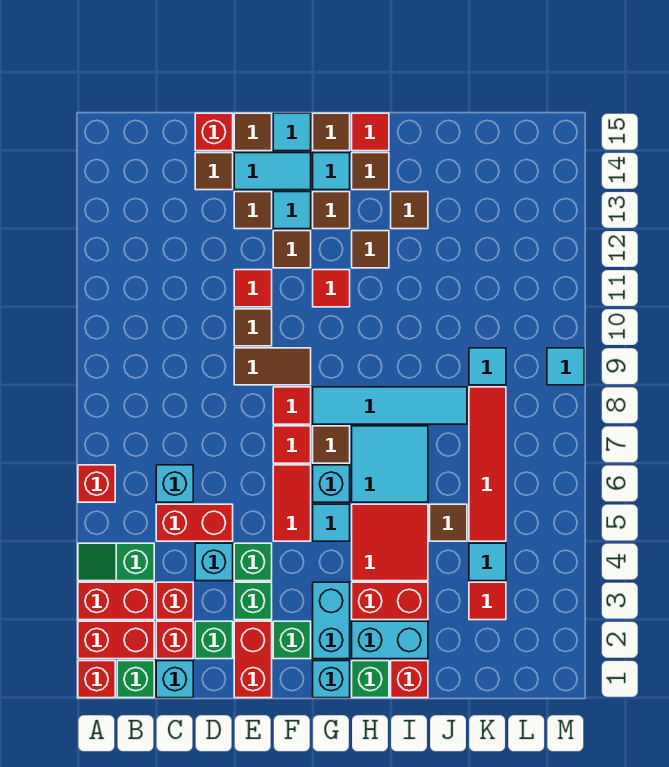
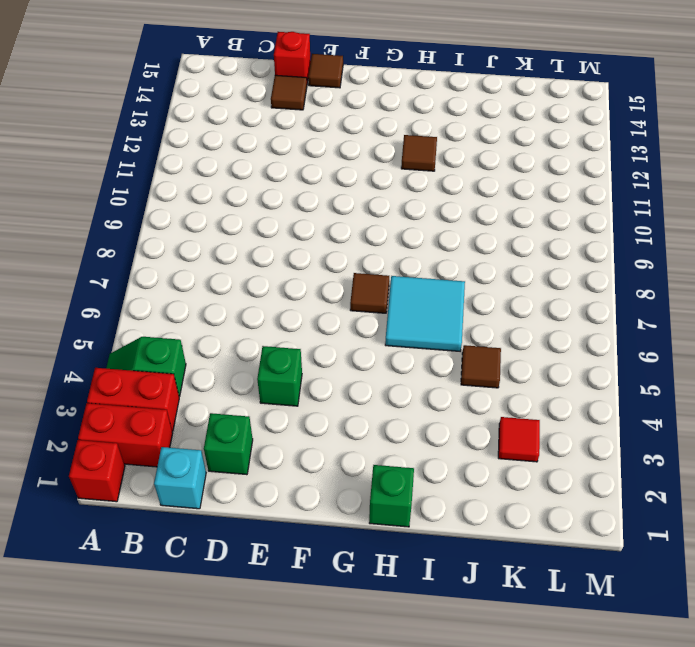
none -> red 1x1 brick [78,465,115,502]
none -> green 1x1 brick [117,661,154,698]
none -> red 1x1 brick [156,621,193,659]
none -> red 1x1 brick [156,582,193,620]

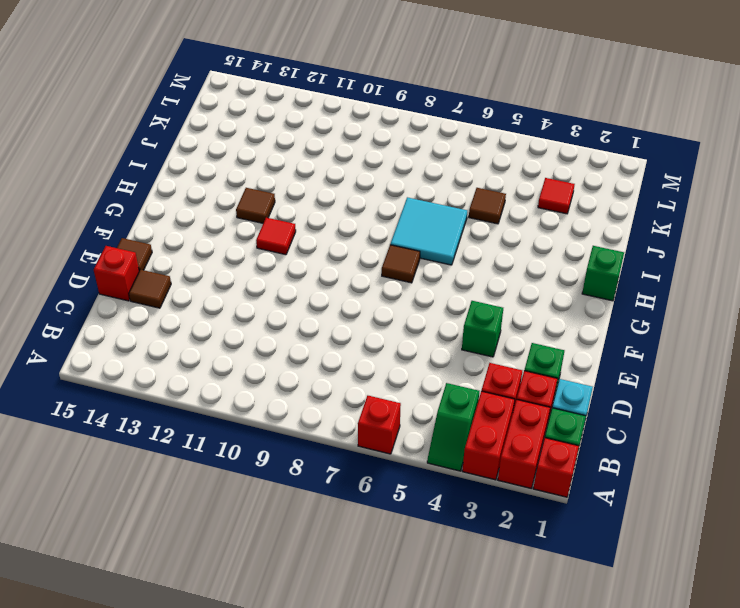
none -> red 1x2 brick [156,504,233,541]
none -> cyan 1x1 brick [156,465,193,502]
none -> cyan 1x1 brick [195,543,233,581]
none -> red 1x2 brick [234,621,272,698]

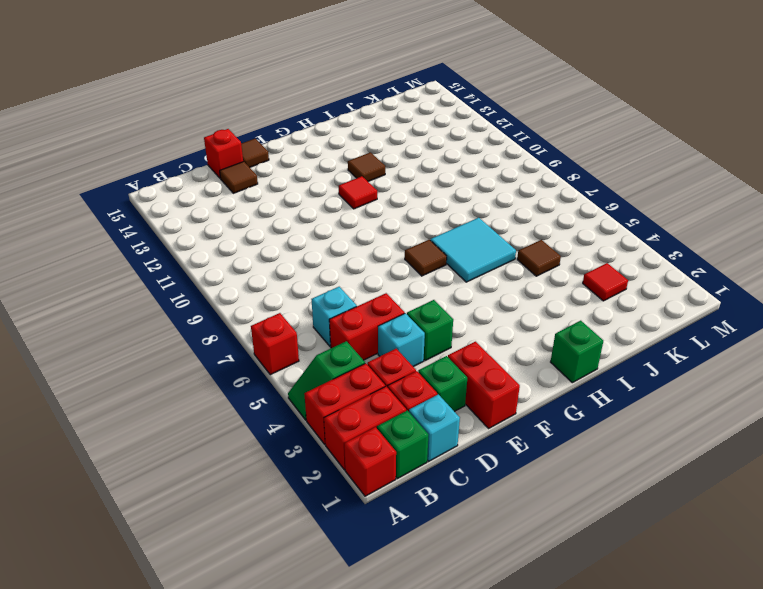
none -> green 1x1 brick [234,582,272,620]
none -> brown 1x2 tile [234,348,311,385]
none -> brown 1x1 tile [234,309,272,346]
none -> red 1x1 tile [234,270,272,307]

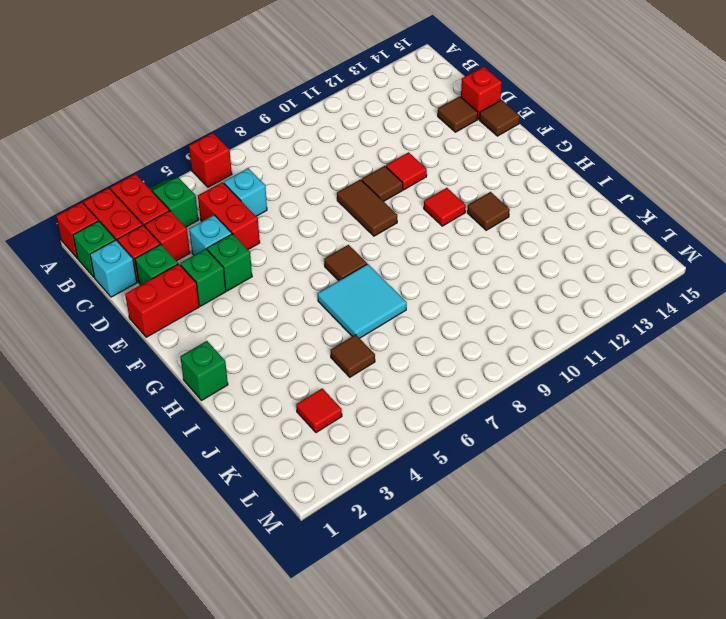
none -> brown 1x1 tile [234,192,272,229]
none -> cyan 1x2 tile [234,153,311,190]
none -> green 1x1 brick [273,621,311,659]
none -> red 1x2 tile [273,465,311,541]

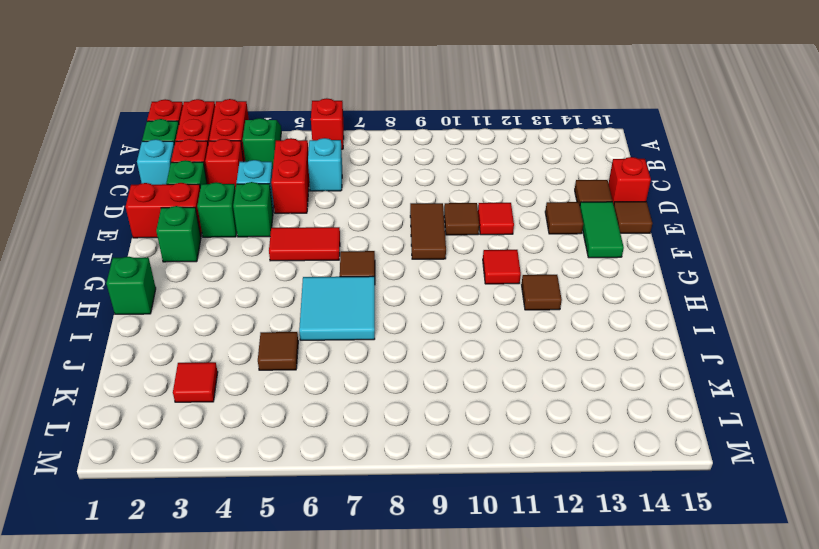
green 1x2 tile [580,202,624,258] -> cyan 1x2 tile [234,153,311,190]
none -> red 1x1 tile [273,426,311,463]
none -> red 1x1 tile [273,387,311,424]
none -> brown 1x1 tile [273,231,311,268]
none -> cyan 1x1 tile [273,192,311,229]

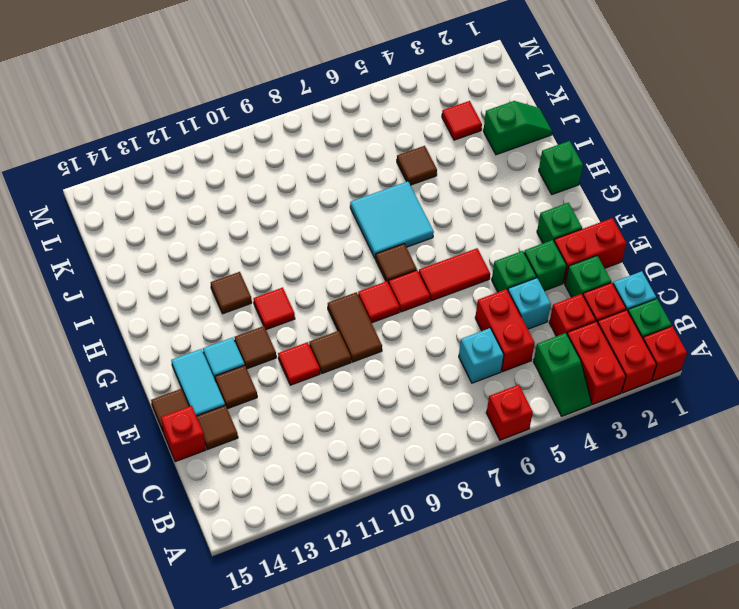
green 1x2 slope [483,101,552,155] -> none
none -> cyan 1x1 tile [273,113,311,151]
none -> cyan 1x1 brick [313,661,350,698]
none -> cyan 1x2 brick [313,582,350,659]
none -> cyan 1x1 tile [313,504,350,541]

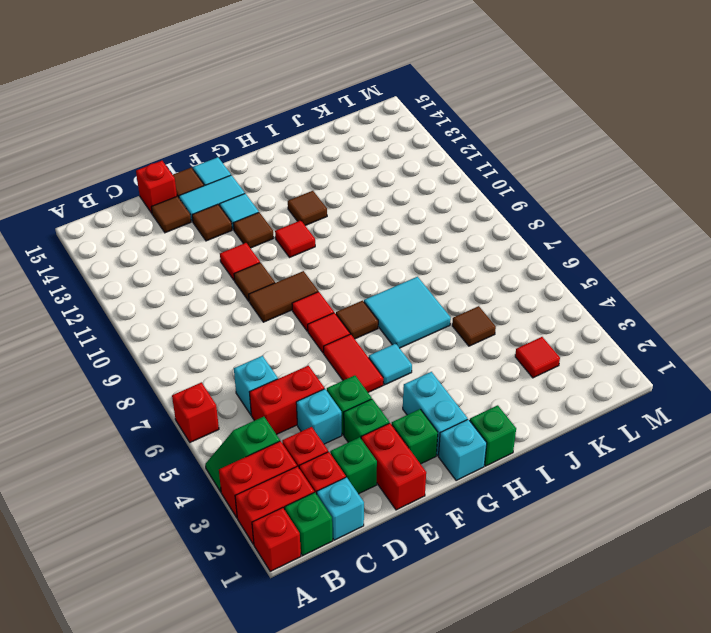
none -> cyan 1x1 brick [313,465,350,502]
none -> cyan 1x4 tile [313,387,467,424]
none -> brown 1x1 tile [313,192,350,229]
none -> cyan 1x1 tile [313,153,350,190]

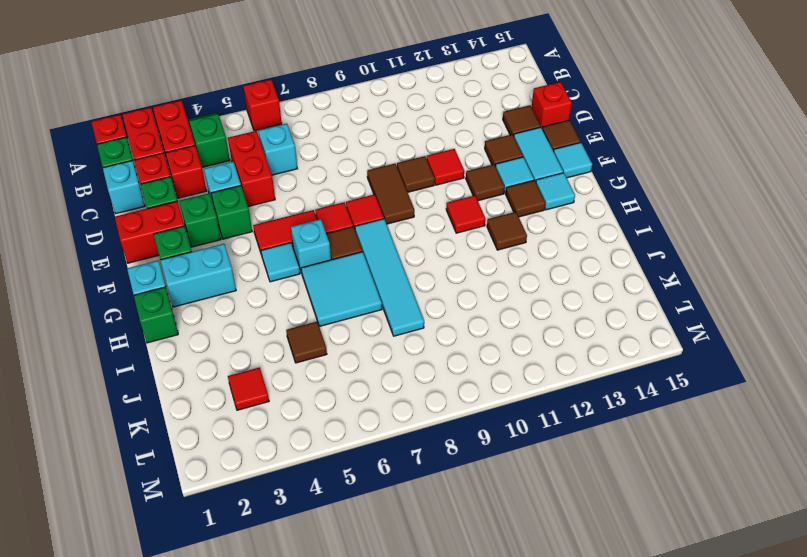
none -> brown 1x1 tile [313,113,350,151]
none -> cyan 1x2 brick [352,621,428,659]
none -> red 1x2 brick [352,582,428,620]
none -> red 2x2 tile [352,504,428,581]

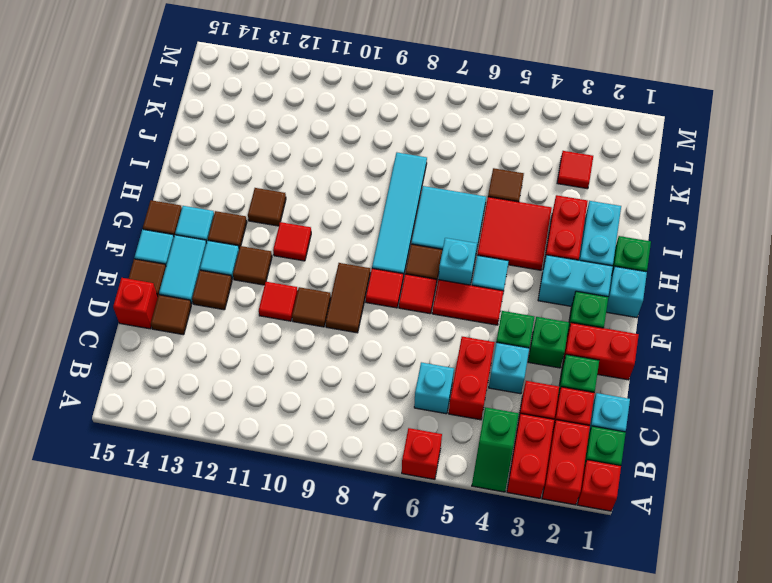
none -> brown 1x1 tile [352,153,389,190]
none -> red 1x1 tile [352,113,389,151]
none -> red 1x1 brick [391,661,428,698]
none -> brown 1x1 tile [391,192,428,229]

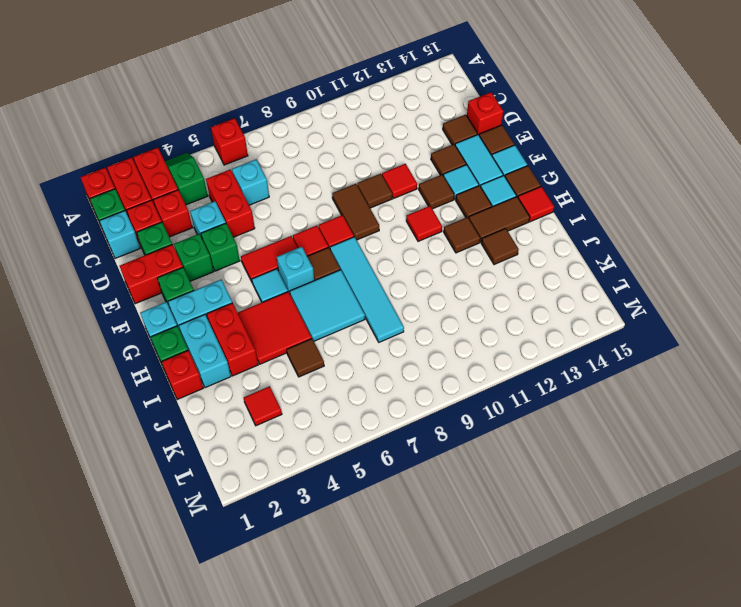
brown 1x2 tile [469,197,530,242] -> brown 1x1 tile [352,153,389,190]
none -> cyan 1x1 tile [469,543,506,581]
none -> red 1x4 tile [469,387,506,541]
none -> cyan 1x1 tile [469,348,506,385]
none -> cyan 1x1 tile [547,348,584,385]

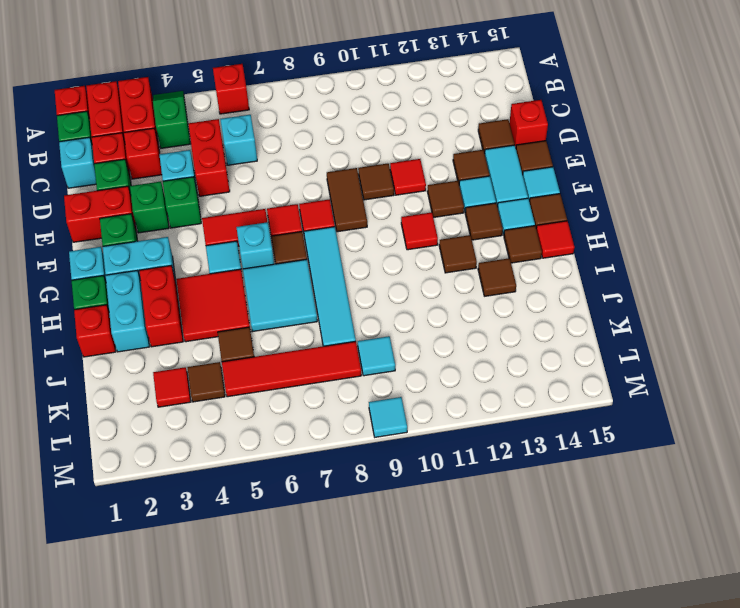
brown 1x1 tile [187,362,225,402] -> cyan 1x1 tile [469,543,506,581]

